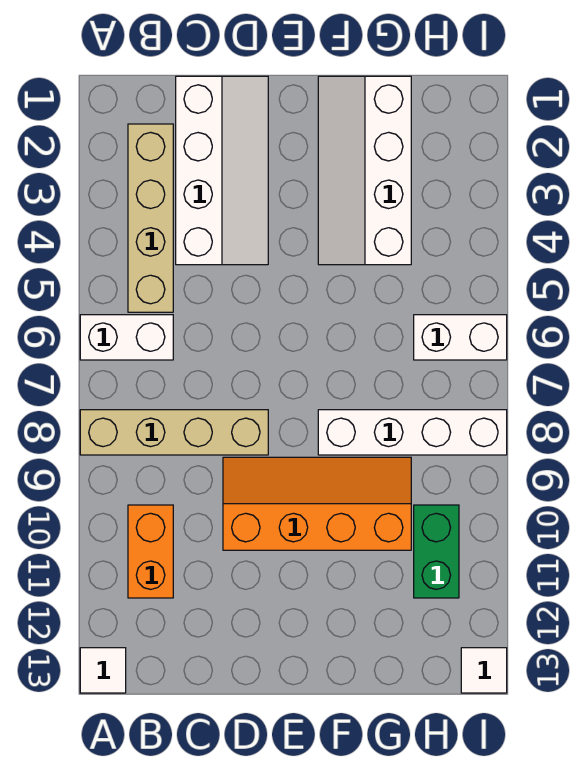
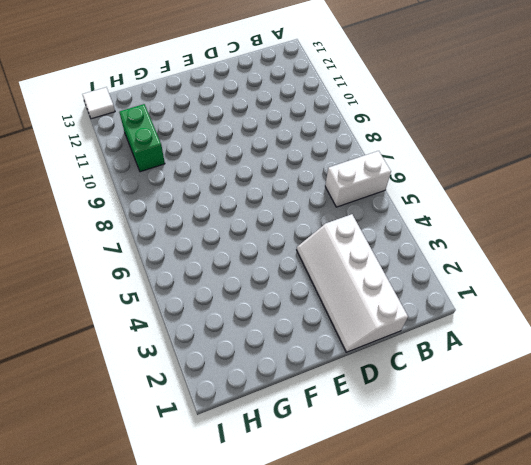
none -> tan 1x4 brick [80,410,268,455]
none -> white 1x1 tile [80,648,126,693]
none -> tan 1x4 brick [128,124,173,312]

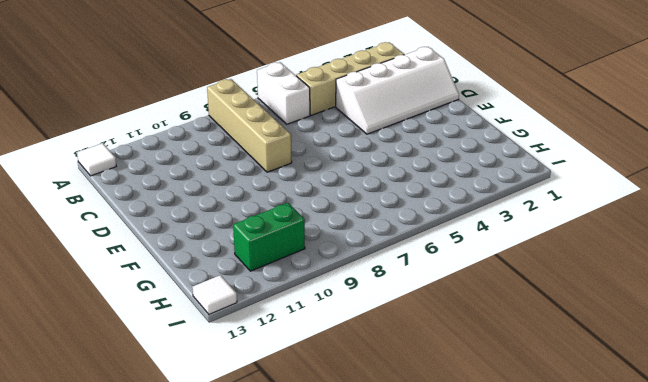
none -> orange 1x2 brick [128,505,173,598]
none -> orange 2x4 slope [223,457,411,550]
none -> white 2x4 slope [318,76,411,265]

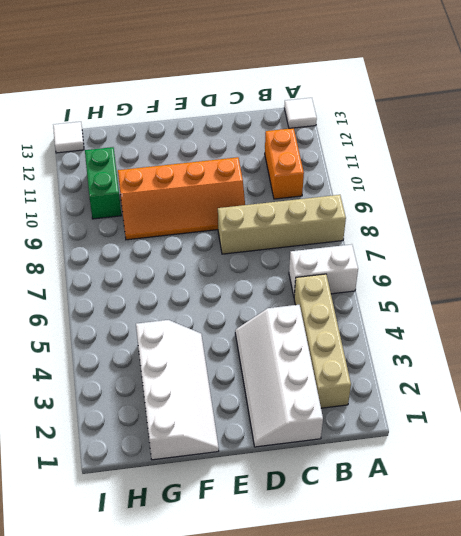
none -> white 1x4 brick [318,410,507,455]
none -> white 1x2 brick [414,315,507,360]

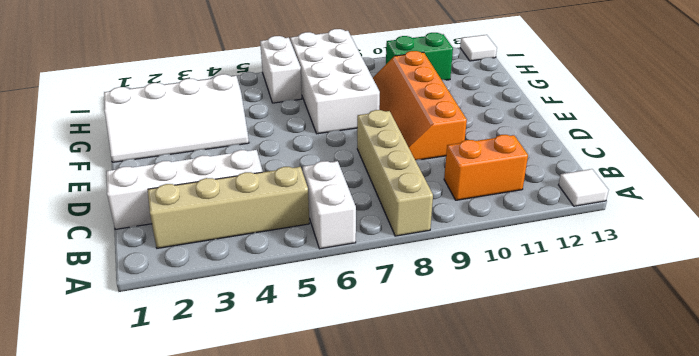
white 2x4 brick [290,29,380,134] -> white 1x4 brick [318,410,507,455]

